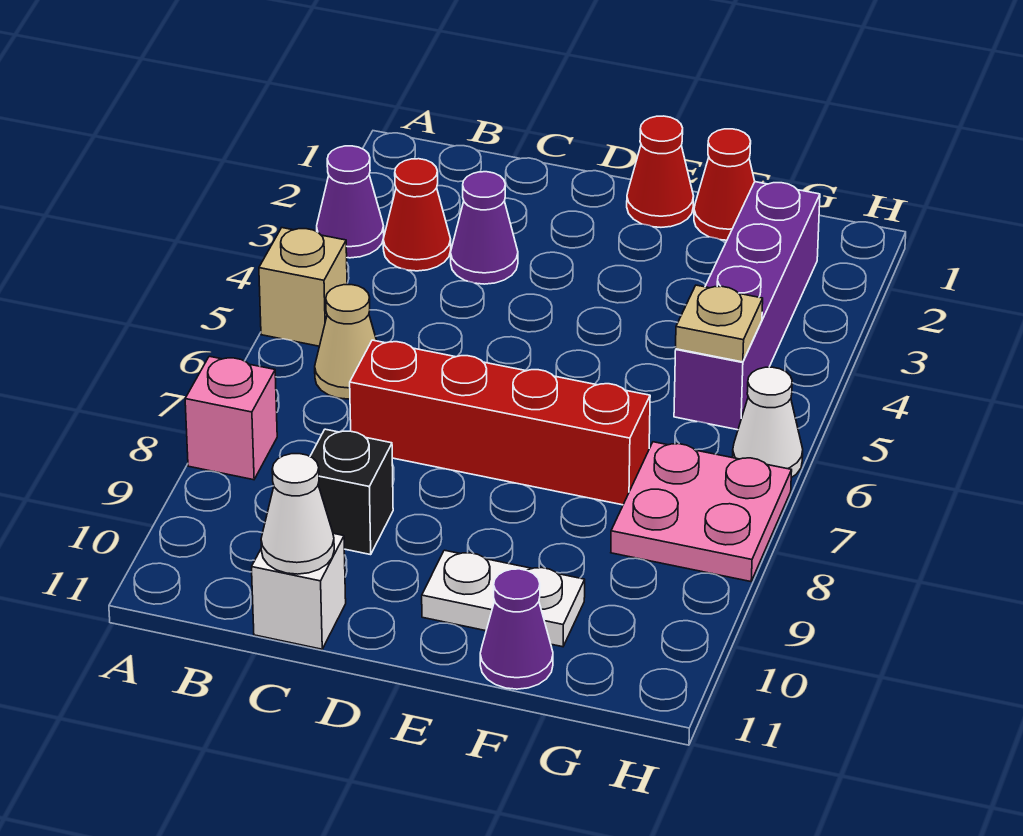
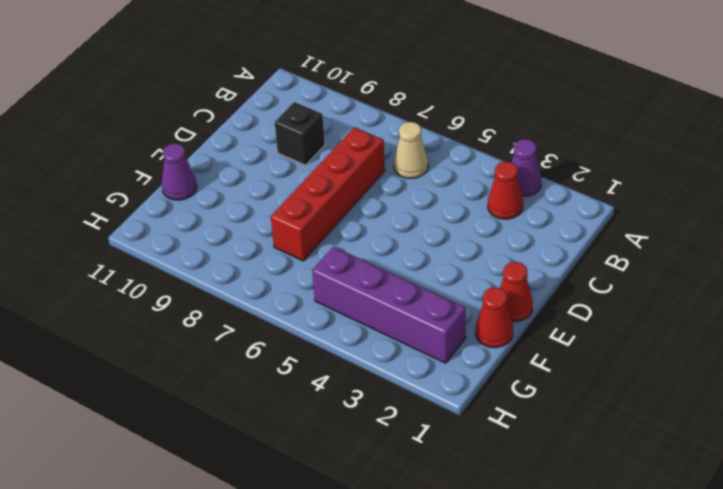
none -> tan 1x1 brick [259,228,347,346]
none -> pink 1x1 brick [185,356,277,480]
none -> purple 1x1 cone [451,172,518,284]

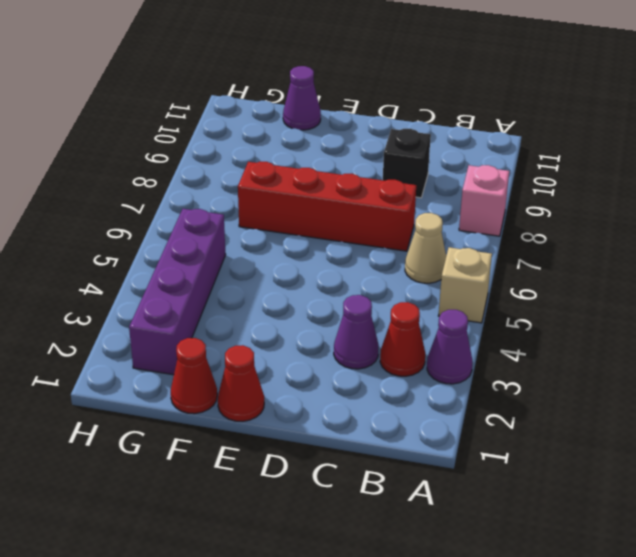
none -> white 1x1 brick [252,533,346,649]
none -> white 1x2 plate [422,550,585,647]
none -> pink 2x2 plate [611,442,792,582]

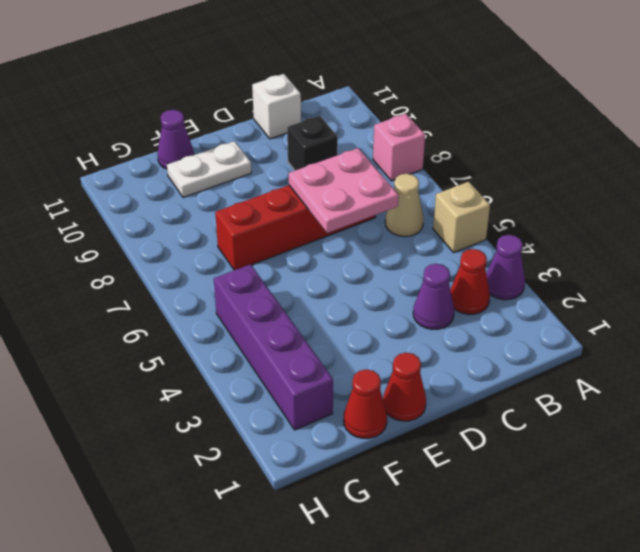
pink 2x2 plate [289,148,399,233] -> pink 2x2 plate moved to [611,442,792,582]
none -> white 1x1 cone [732,367,803,478]
none -> white 1x1 cone [261,454,334,574]
none -> tan 1x1 plate [676,285,763,362]

